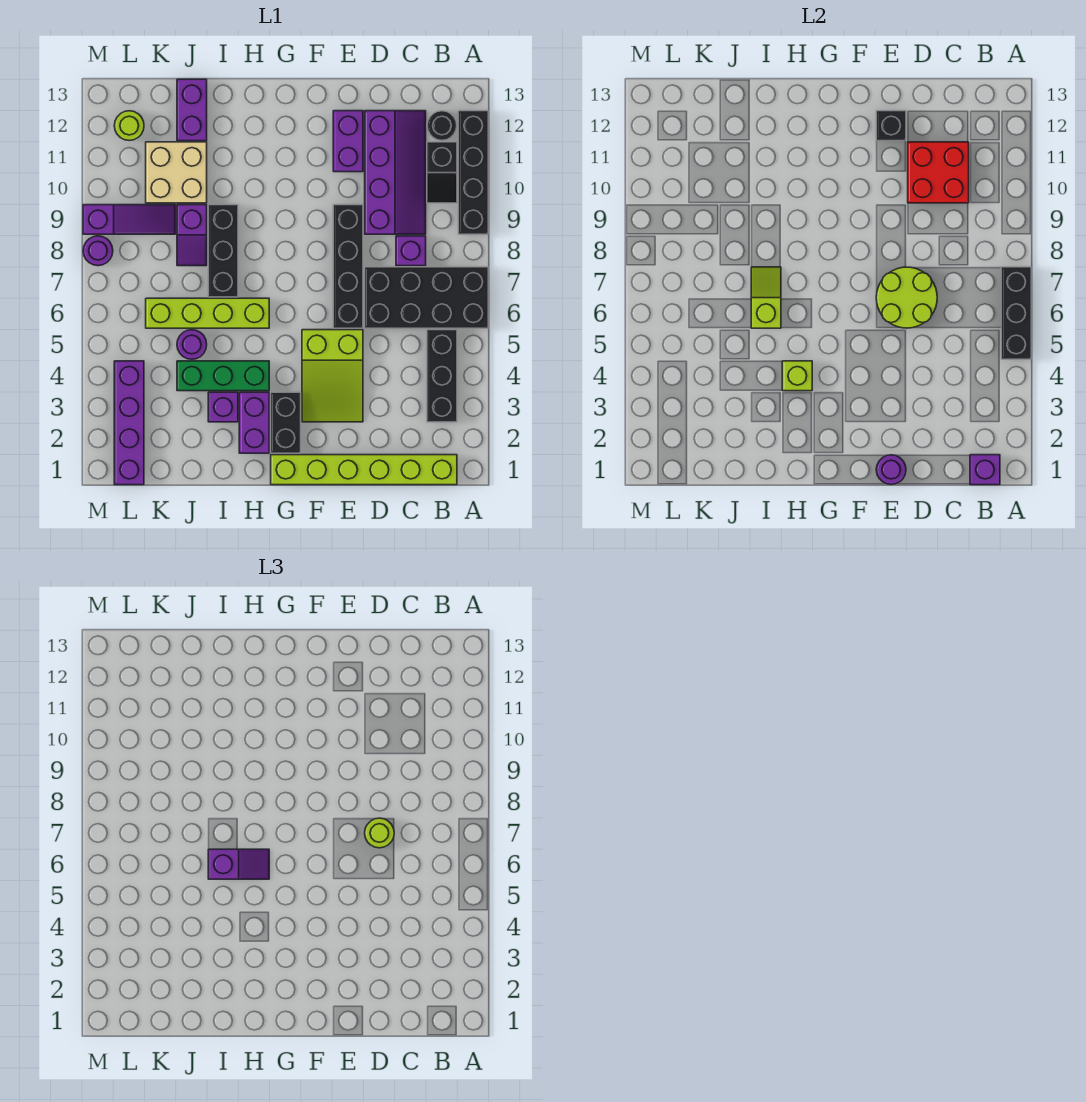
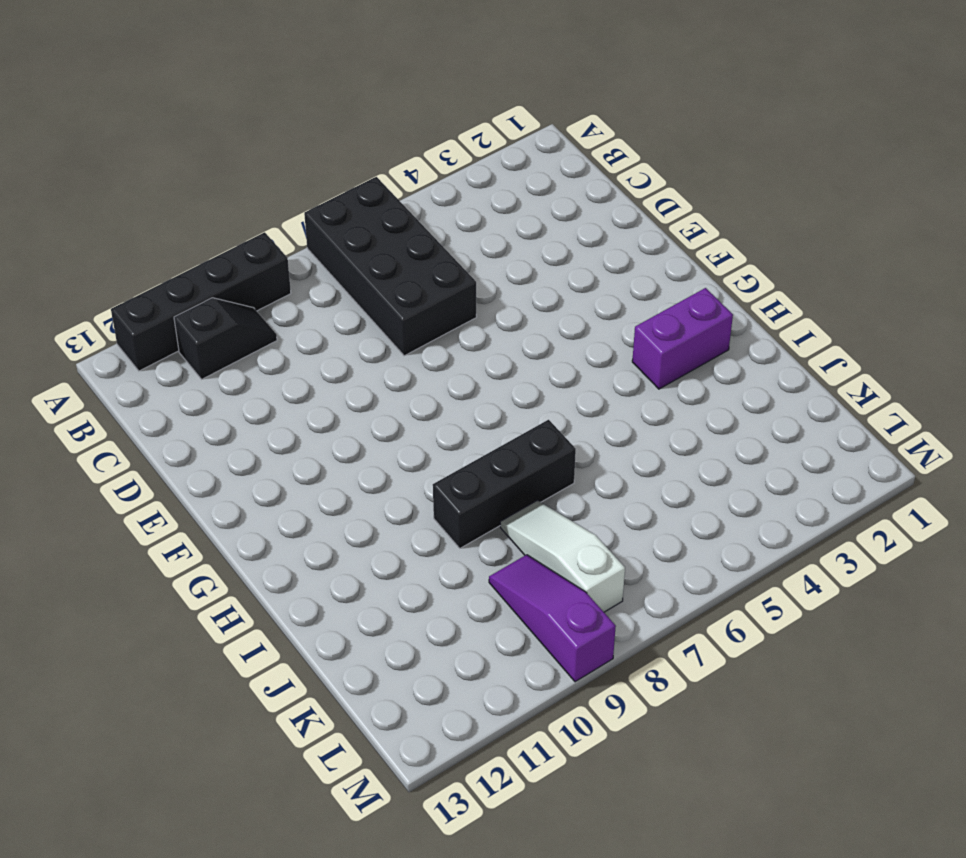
white 1x3 slope [500,500,625,612] -> purple 1x2 slope [177,205,207,266]
none -> lime 1x6 brick [271,455,457,485]
none -> black 1x3 brick [427,330,457,422]
none -> black 1x1 round brick [427,111,457,140]
none -> purple 1x1 brick [396,236,426,266]

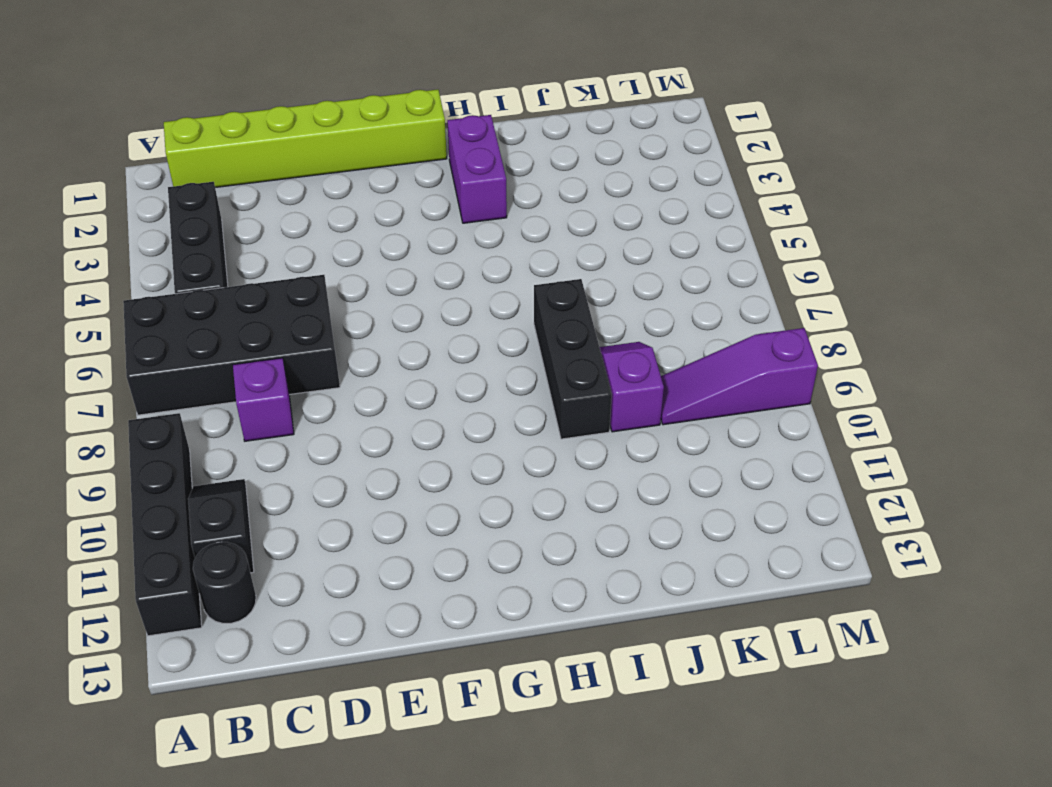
none -> purple 2x4 slope [365,111,426,234]
none -> lime 2x3 slope [302,330,363,422]
none -> black 1x4 brick [333,205,363,328]
none -> purple 1x2 brick [333,111,363,172]

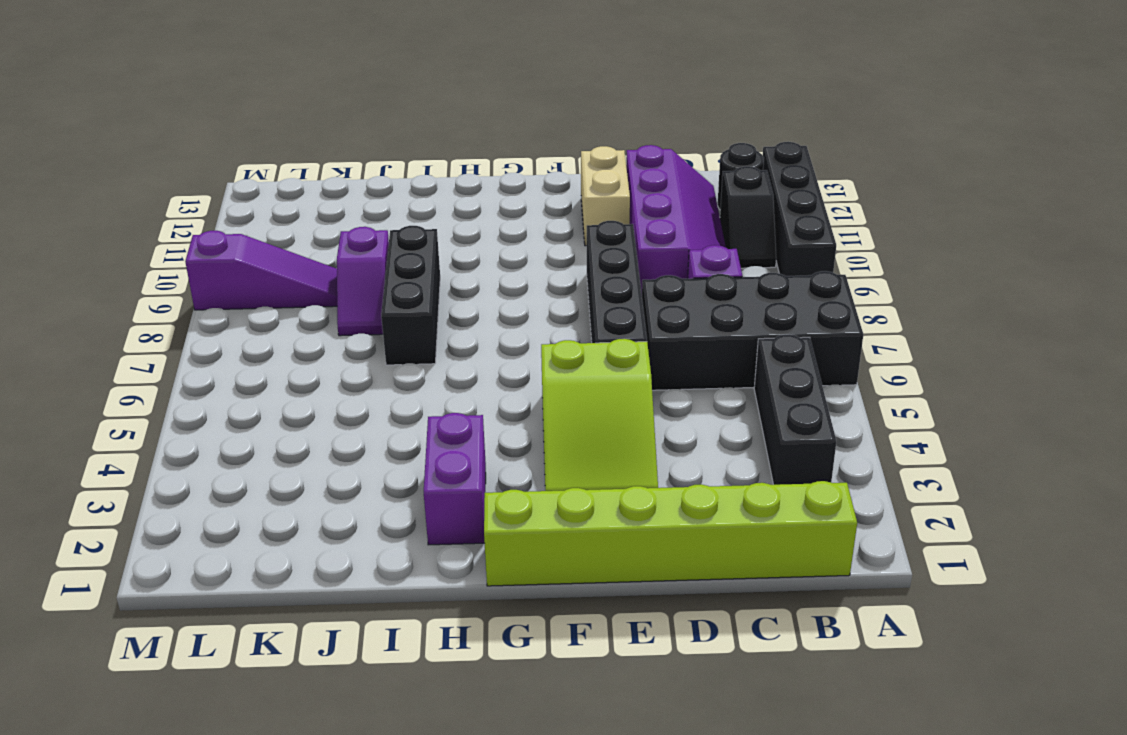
tan 1x2 brick [581,146,630,246] -> purple 1x2 brick [333,111,363,172]
none -> black 1x2 brick [271,392,301,453]
none -> green 1x3 brick [177,361,269,391]
none -> lime 1x4 brick [146,298,269,328]
none -> purple 1x1 brick [208,392,238,422]

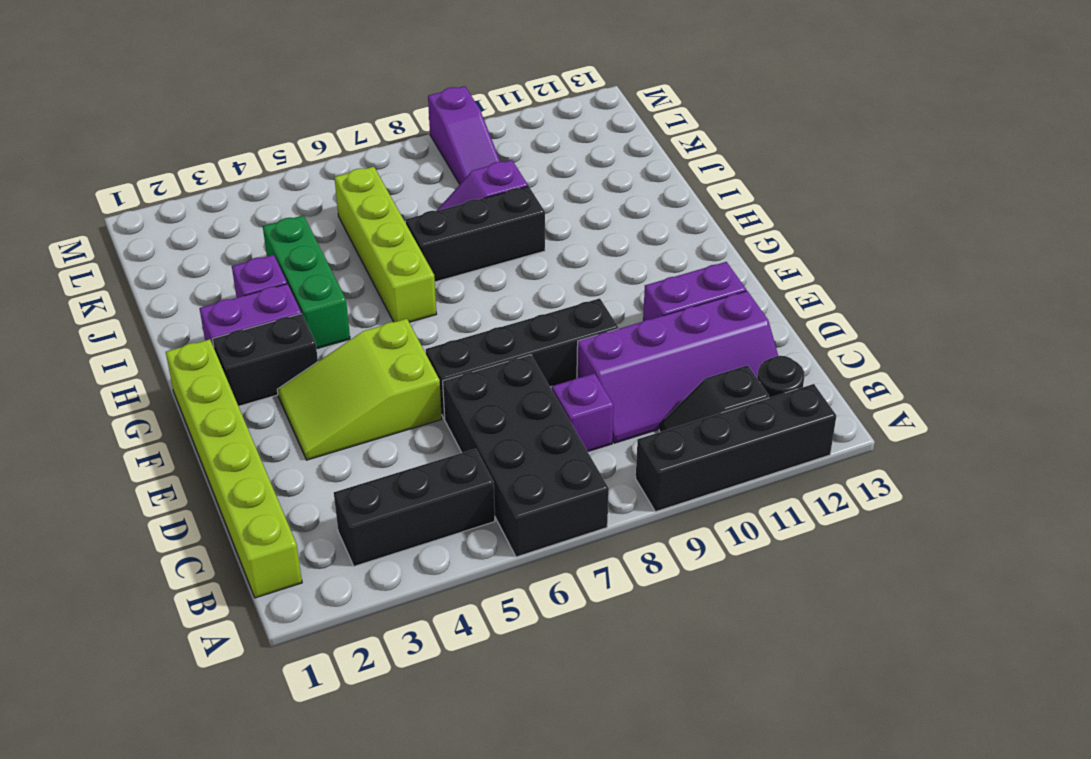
none -> purple 1x1 round brick [177,330,207,359]
none -> tan 2x2 brick [146,142,207,203]
none -> purple 1x2 brick [177,79,207,141]
none -> purple 1x4 brick [114,361,144,485]

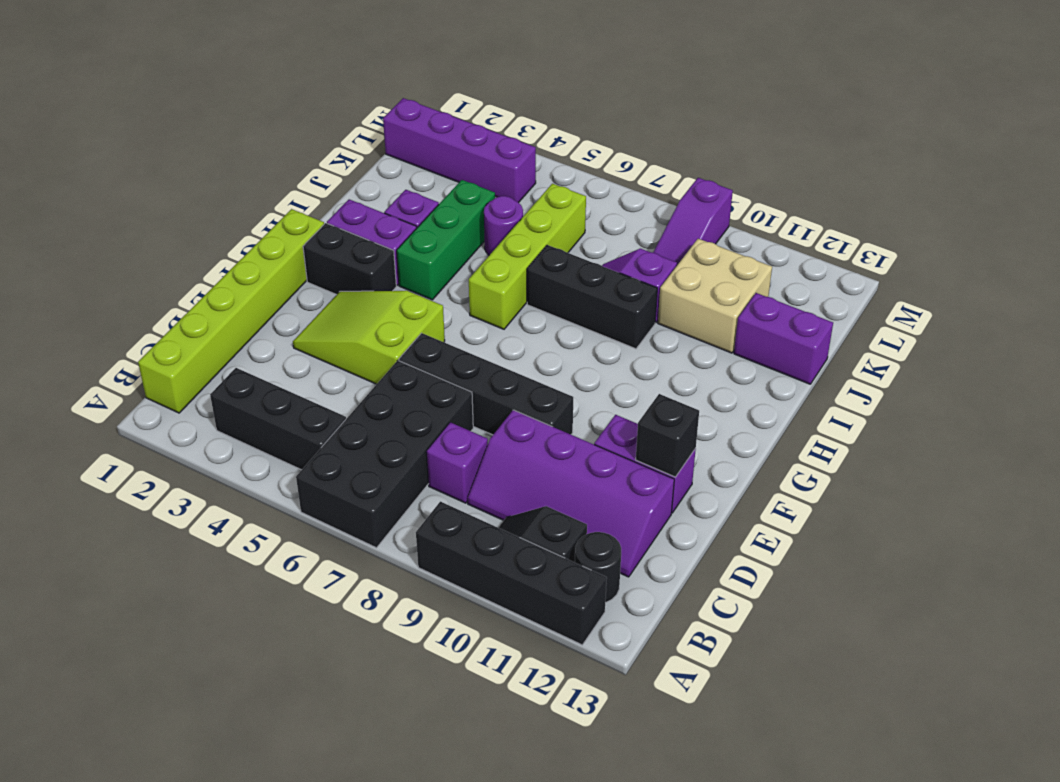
none -> lime 1x1 round brick [114,111,144,141]
none -> purple 1x1 round brick [83,236,113,266]
none -> black 1x3 brick [1001,267,1031,359]
none -> purple 1x1 brick [970,455,1000,485]

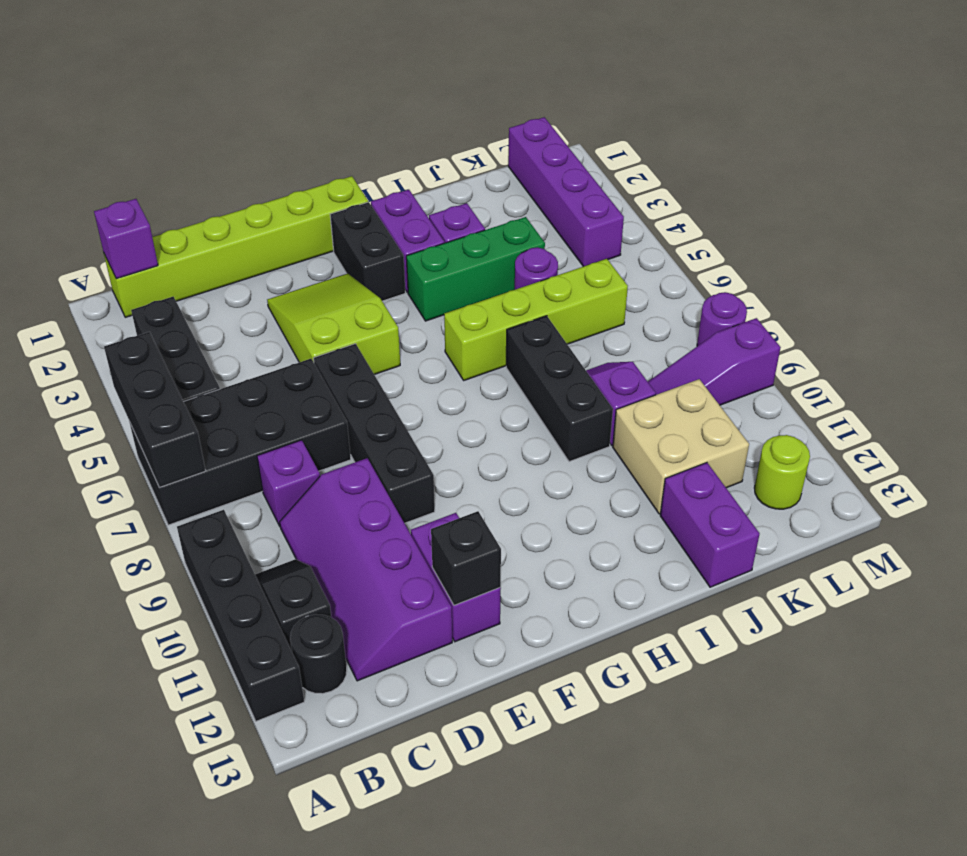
none -> red 2x2 brick [908,142,969,203]
none -> lime 2x2 round brick [876,267,937,328]
none -> purple 1x1 round brick [876,455,906,485]
none -> lime 1x1 brick [782,361,812,391]

